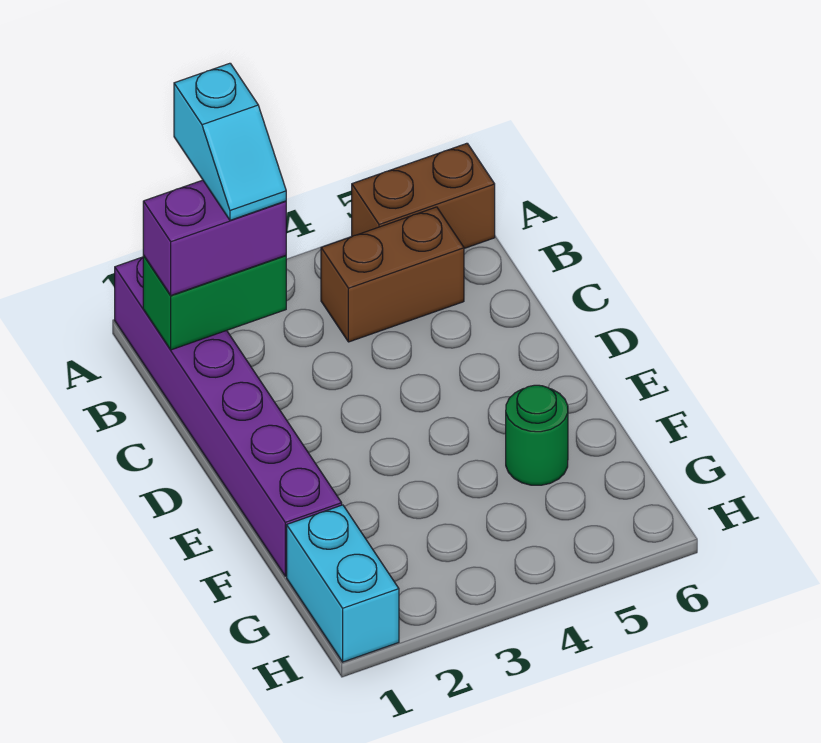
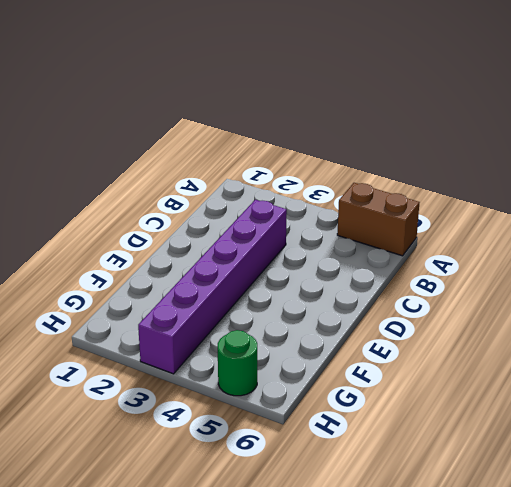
purple 1x6 brick [138,200,287,374] -> purple 1x6 brick moved to [115,257,342,576]
green 1x1 round brick [218,330,257,396] -> green 1x1 round brick moved to [506,385,568,485]
none -> brown 1x2 brick [321,207,464,342]
none -> cyan 1x2 brick [287,505,399,662]

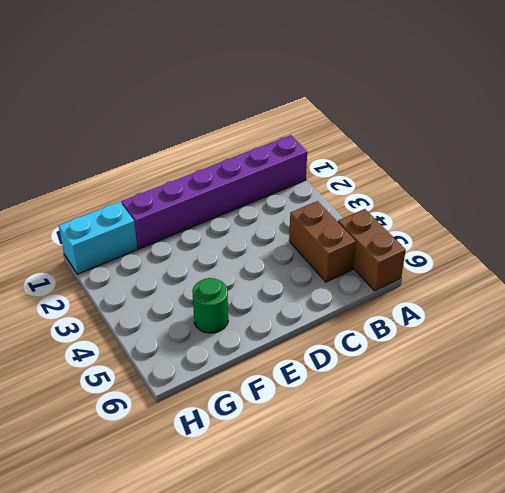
none -> green 1x2 brick [143,255,286,350]
none -> purple 1x2 brick [143,180,286,295]

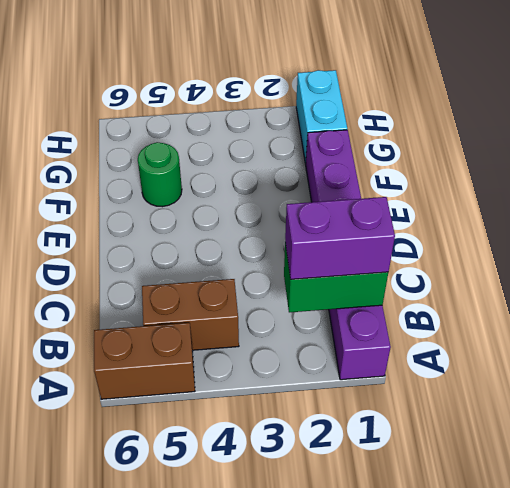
none -> cyan 1x2 slope [174,63,286,220]

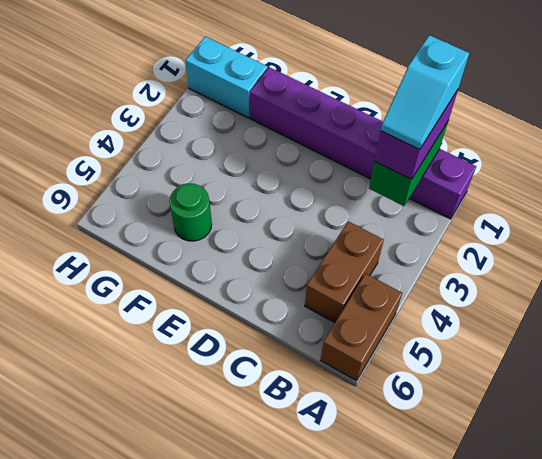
cyan 1x2 slope [381,35,469,149] -> cyan 1x2 slope turned to [174,63,286,220]

